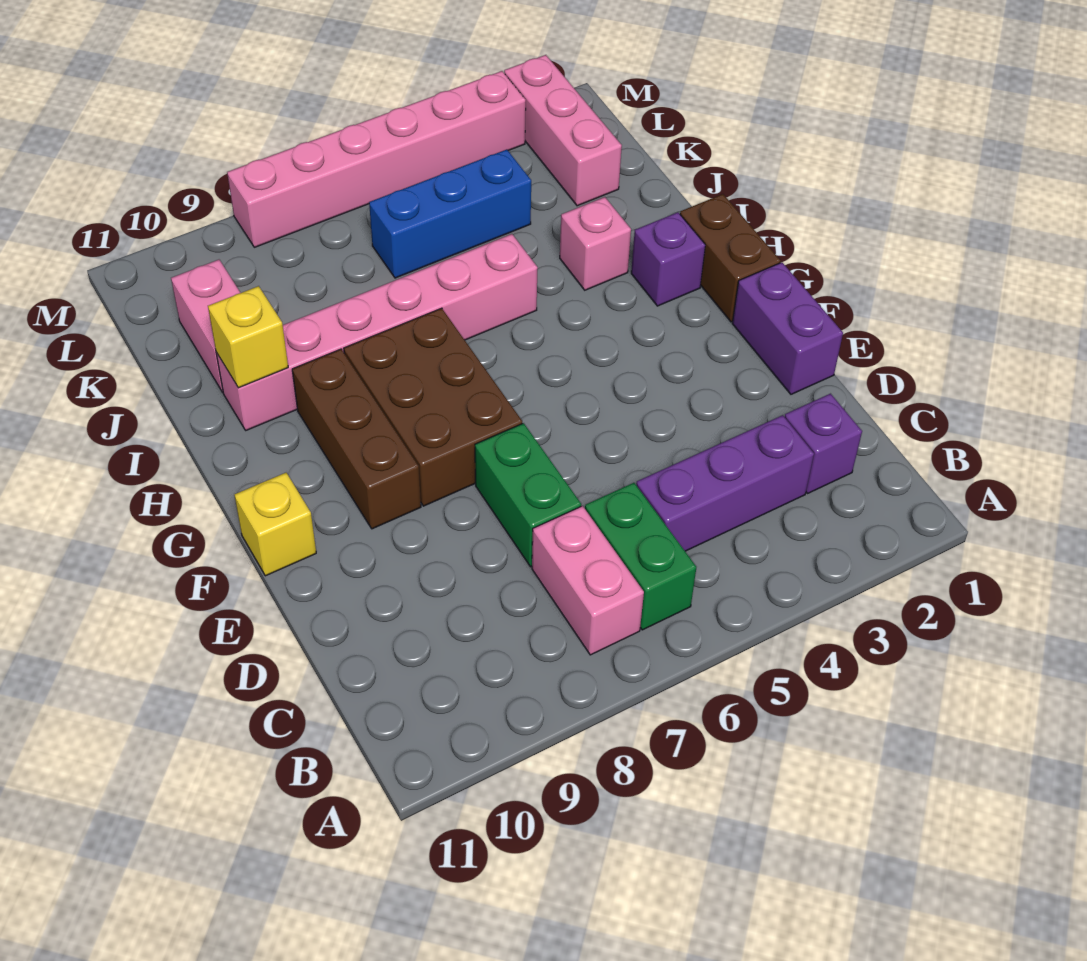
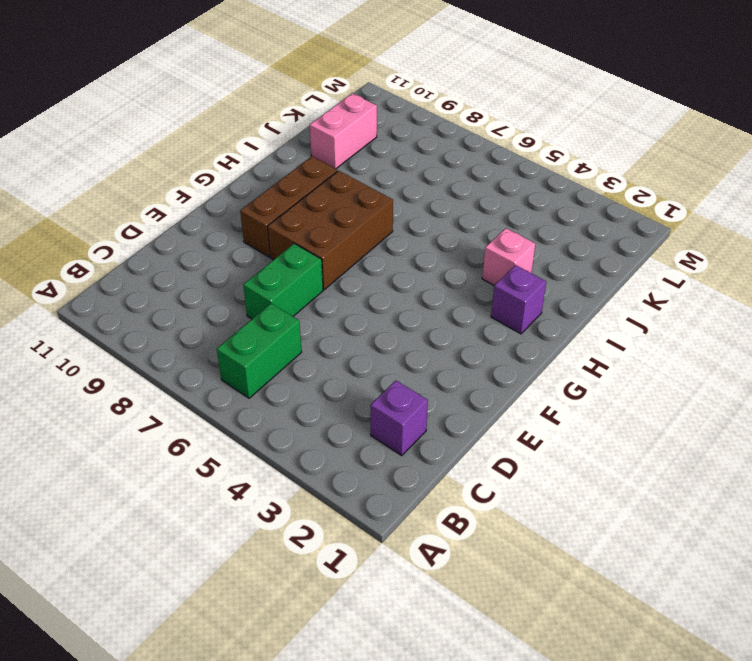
none -> pink 1x2 brick [532,506,644,655]
none -> purple 1x3 brick [636,415,814,551]
none -> purple 1x2 brick [732,262,843,394]

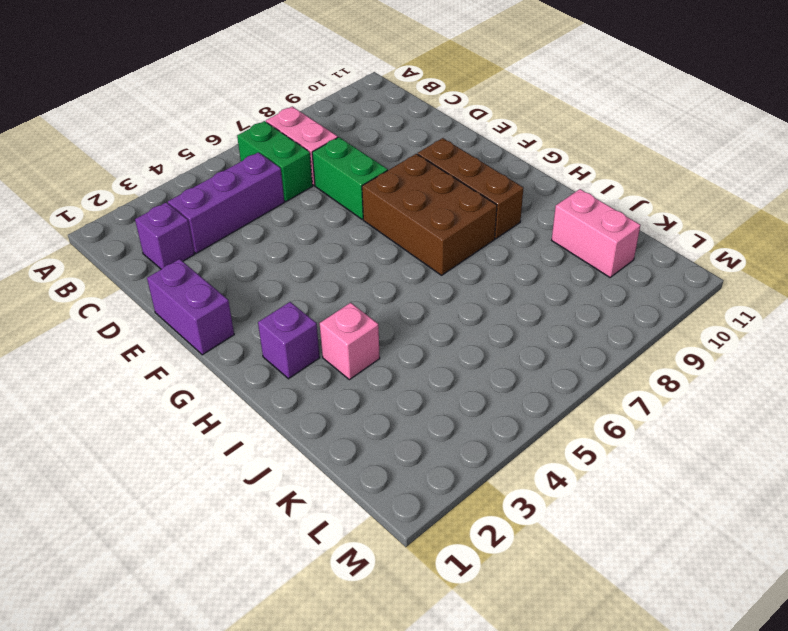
none -> yellow 1x1 brick [234,473,316,576]
none -> brown 1x2 brick [680,194,780,322]
none -> pink 1x6 brick [216,234,538,430]

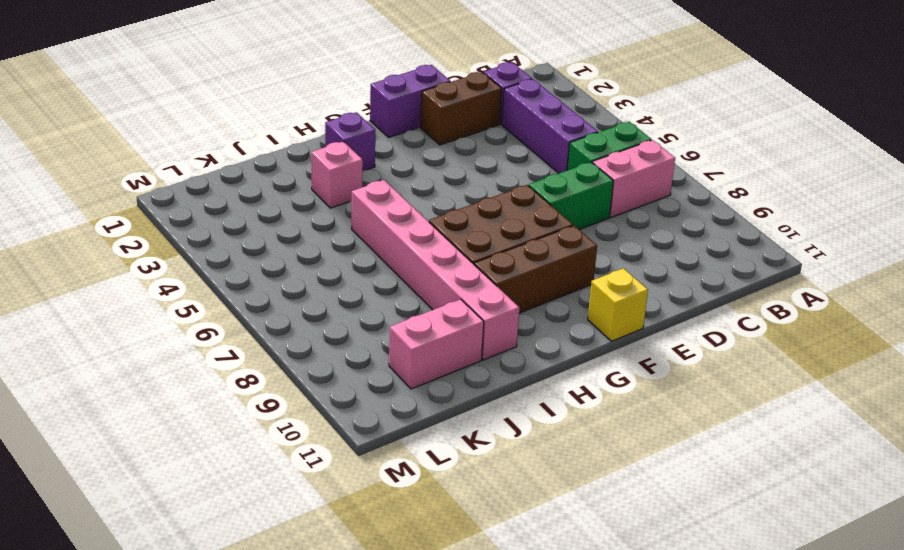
brown 1x2 brick [421,72,502,145] -> brown 1x2 brick moved to [680,194,780,322]
none -> pink 1x3 brick [504,55,622,206]
none -> blue 1x3 brick [369,150,531,278]
none -> pink 1x6 brick [227,71,526,247]

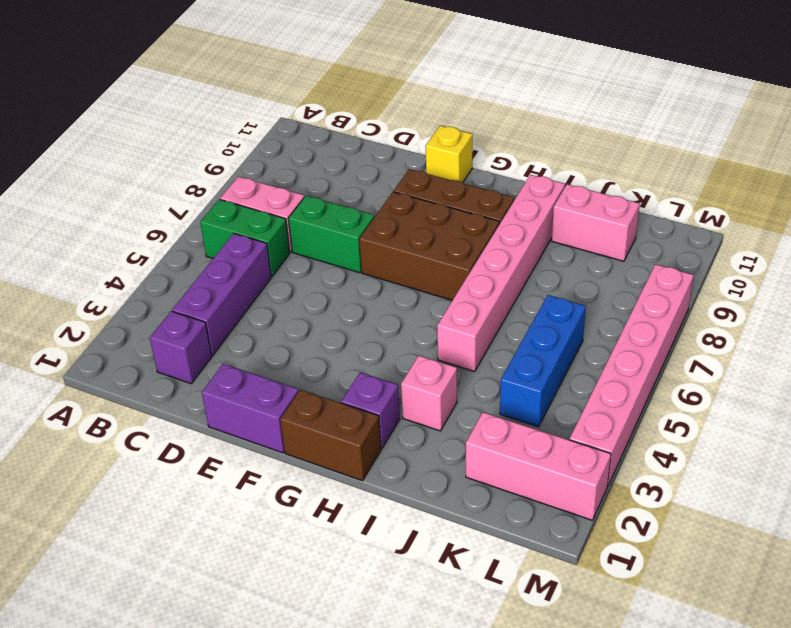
none -> yellow 1x1 brick [208,286,288,388]

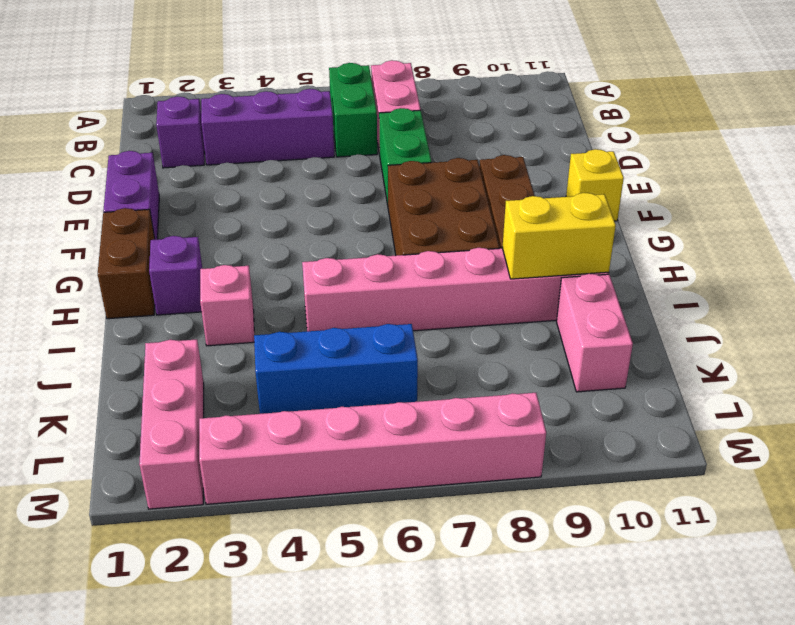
yellow 1x2 brick [502,193,616,279] -> yellow 1x1 brick [208,286,288,388]

